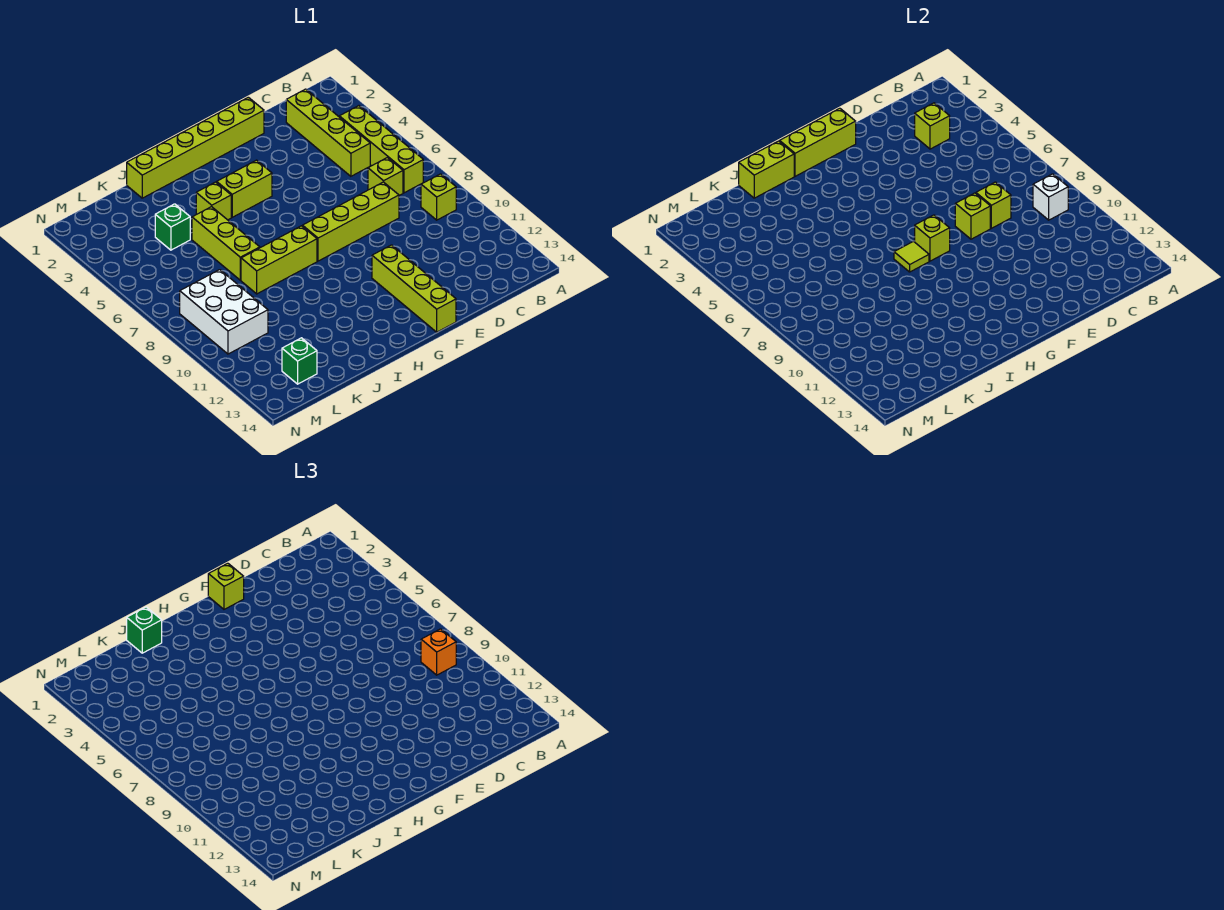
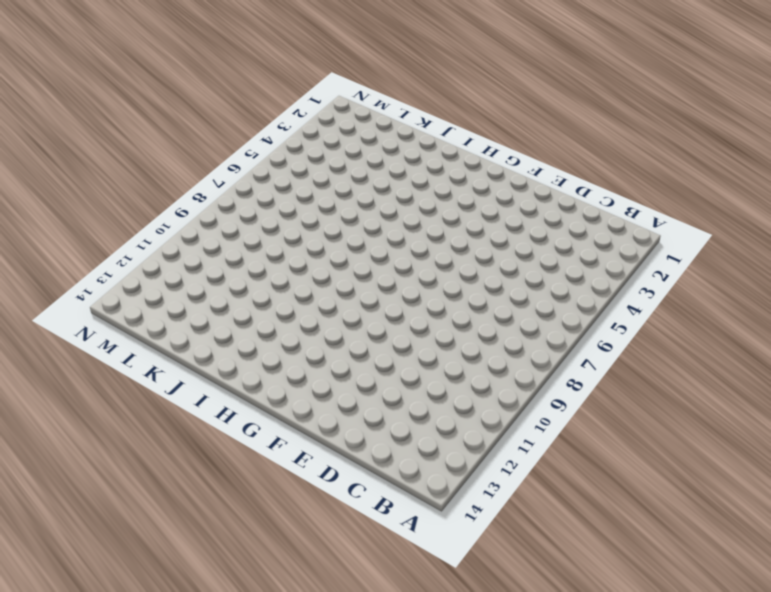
none -> lime 1x4 brick [339,106,423,193]
none -> lime 1x1 brick [421,174,456,220]
none -> lime 1x4 brick [286,89,370,176]

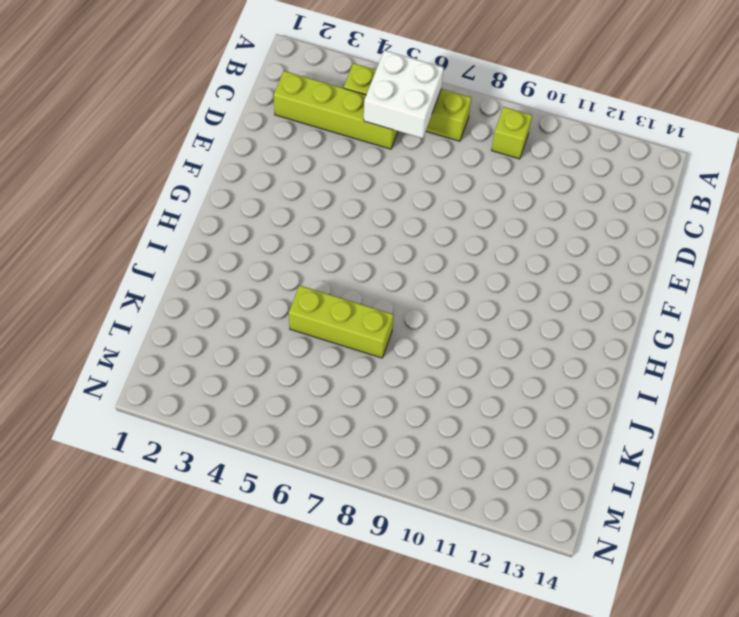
white 2x2 brick [364,50,444,138] -> none
none -> lime 1x1 brick [368,158,403,195]
none -> lime 1x4 brick [303,182,399,261]
none -> lime 1x6 brick [127,97,264,198]

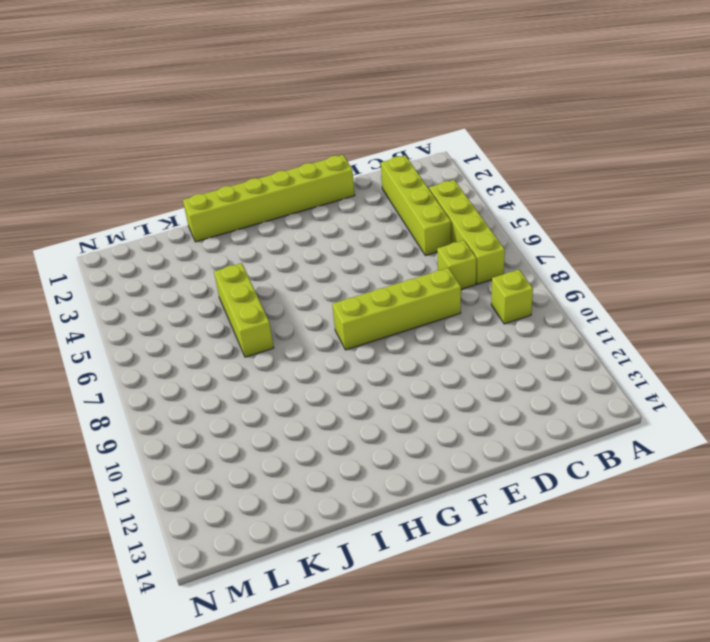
none -> lime 1x4 brick [372,245,456,332]
none -> lime 1x2 brick [217,160,272,217]
none -> lime 1x3 brick [241,226,317,294]

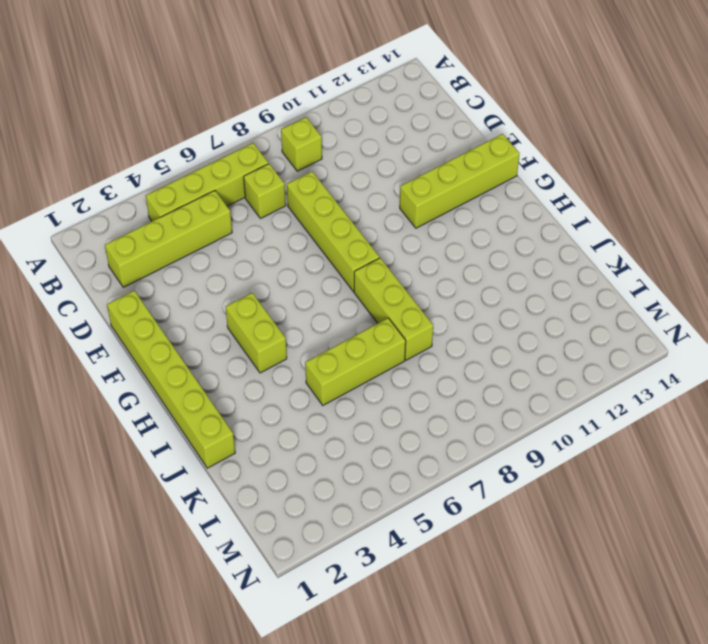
none -> lime 1x1 brick [196,182,231,220]
none -> green 1x1 brick [155,204,190,250]
none -> white 2x3 brick [180,270,268,354]

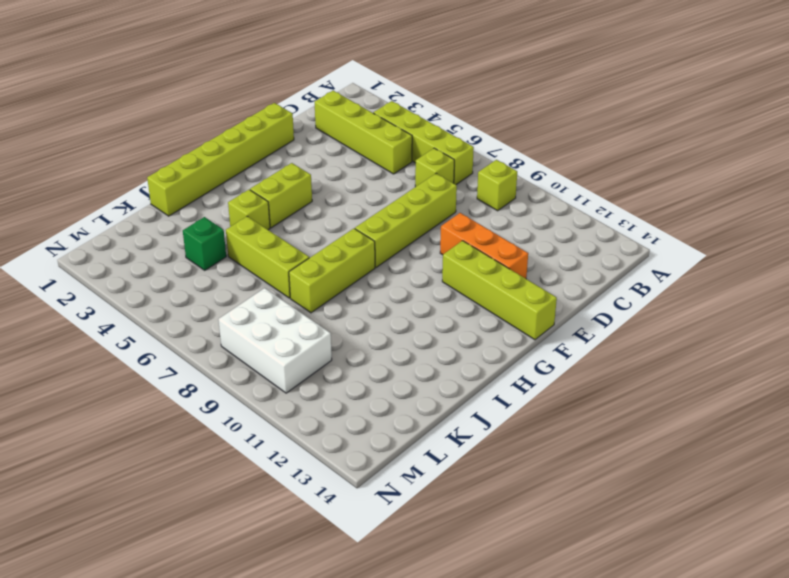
orange 1x3 brick [440,213,528,279] -> none
none -> green 1x1 brick [282,338,317,384]
none -> white 1x1 brick [1033,174,1068,220]
none -> lime 1x1 brick [915,103,950,149]

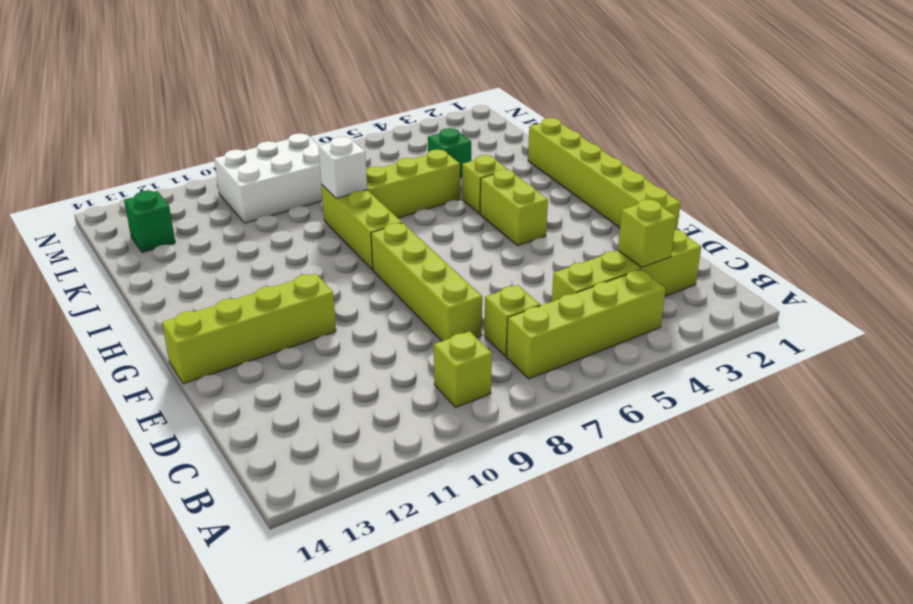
white 1x1 brick [318,137,367,198] -> white 1x1 brick moved to [1033,174,1068,220]
none -> lime 1x1 brick [976,182,1011,228]
none -> lime 1x1 brick [955,193,990,239]
none -> lime 1x3 brick [780,108,856,176]

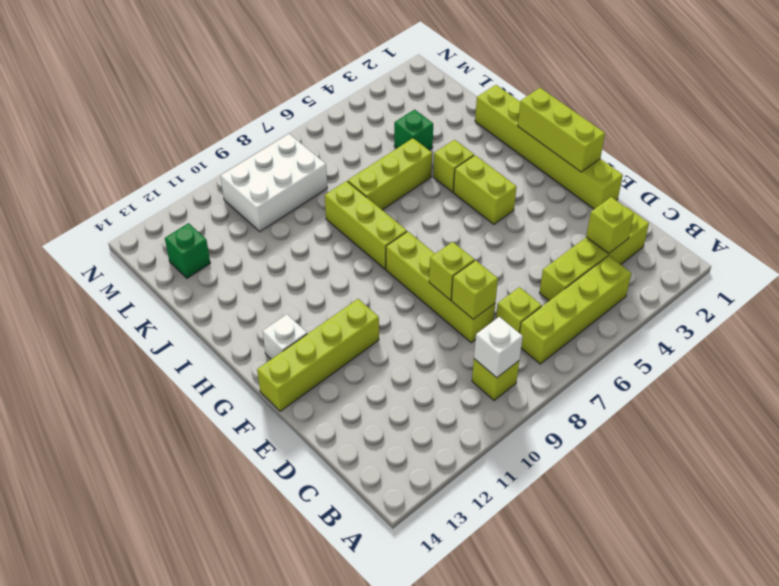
white 1x1 brick [263,314,307,359] -> none
none -> lime 1x1 brick [915,215,950,261]
none -> lime 1x1 tile [894,241,929,272]
none -> lime 1x2 brick [739,141,794,198]

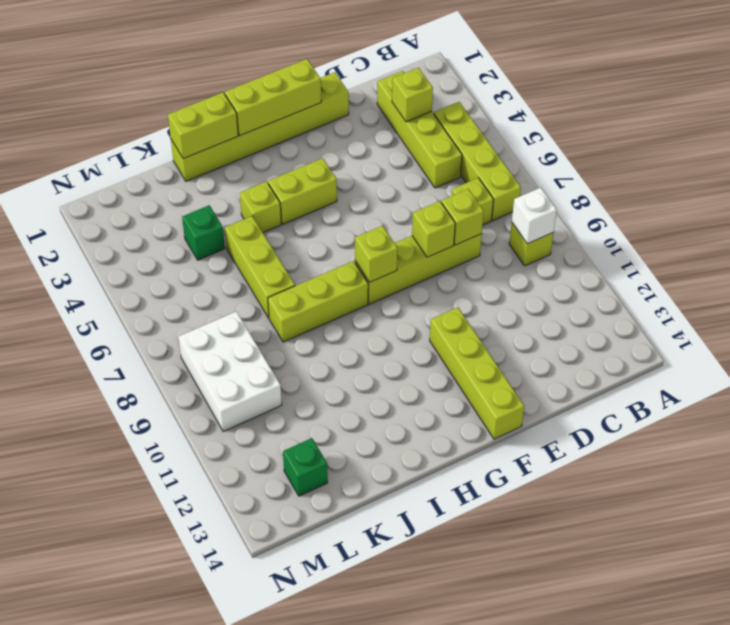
none -> lime 1x1 tile [894,241,929,272]
none -> orange 1x1 brick [421,629,456,675]
none -> lime 1x1 brick [208,563,244,609]

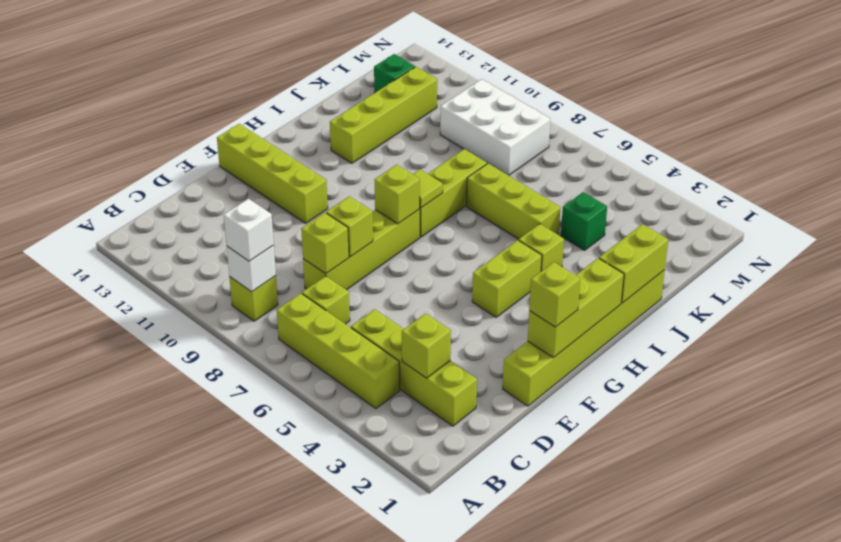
white 1x1 brick [224,199,274,261] -> orange 1x1 brick [421,629,456,675]
lime 1x4 brick [330,67,437,163] -> none
none -> green 1x1 brick [127,607,162,653]

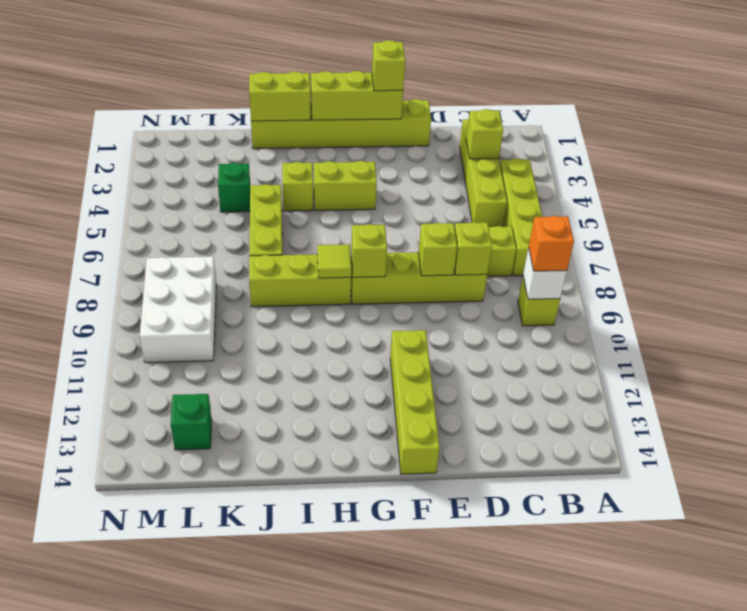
none -> green 1x1 brick [127,607,162,653]

